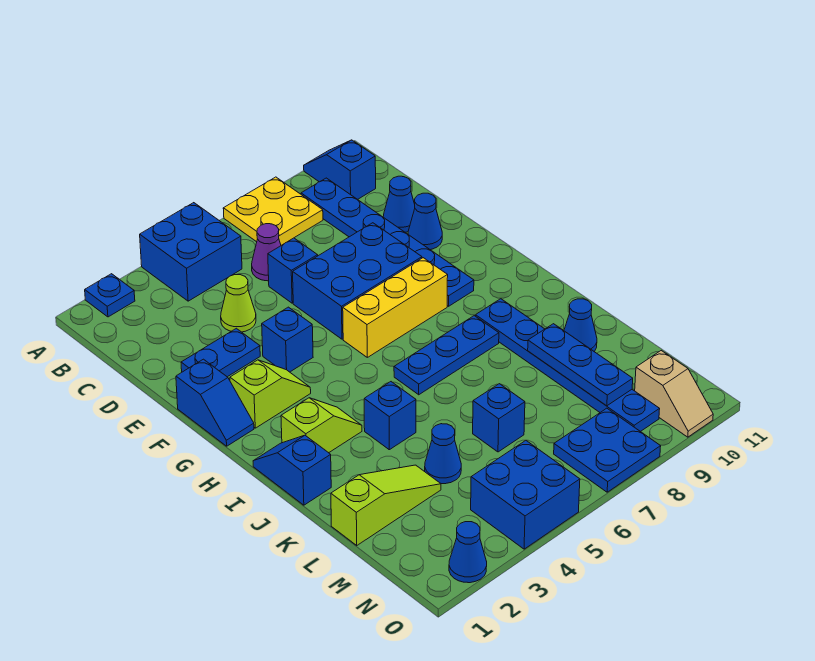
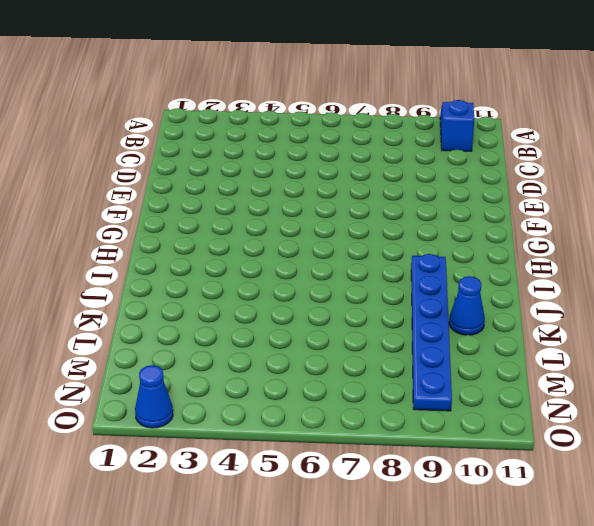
none -> blue 1x1 plate [85,274,135,317]
none -> blue 2x2 brick [140,203,242,301]
none -> yellow 2x2 plate [223,177,323,245]
none -> blue 1x6 plate [301,178,474,306]

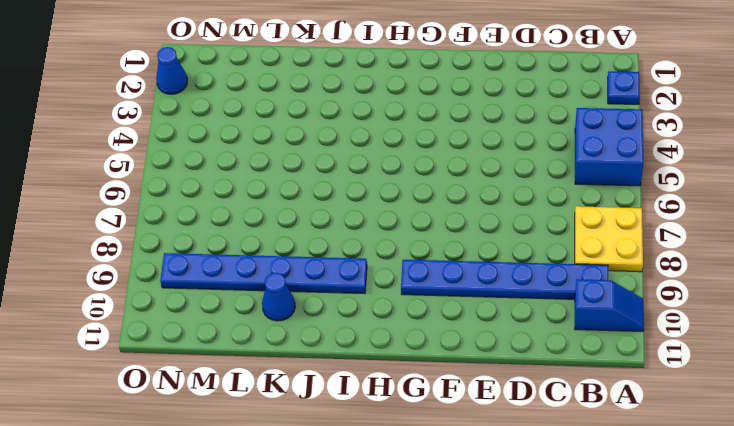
none -> purple 1x1 cone [252,224,281,281]
none -> lime 1x1 cone [221,275,256,332]
none -> blue 1x1 brick [268,238,318,303]
none -> blue 1x1 cone [383,176,415,232]

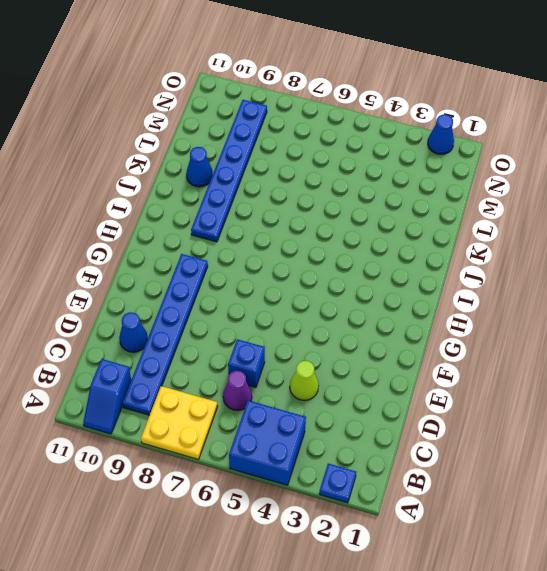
none -> blue 1x2 plate [181,328,260,377]
none -> blue 2x3 brick [293,223,422,339]
none -> blue 1x1 cone [408,193,442,250]
none -> blue 1x2 slope [176,359,254,446]

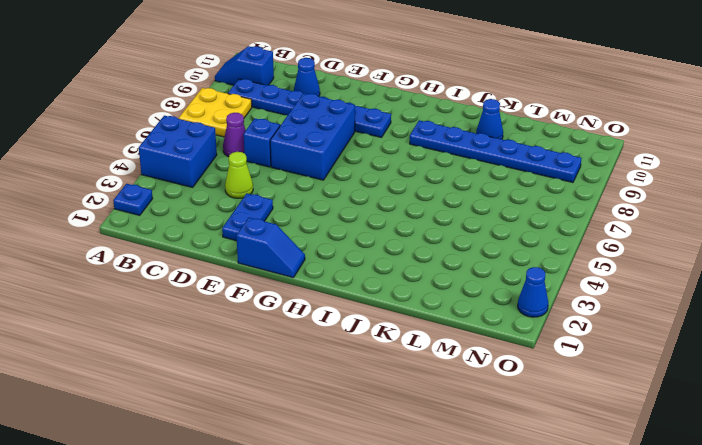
none -> blue 1x1 cone [408,193,442,250]
none -> blue 1x1 brick [262,307,313,372]
none -> lime 1x2 slope [230,360,311,428]
none -> yellow 1x3 brick [343,258,448,357]

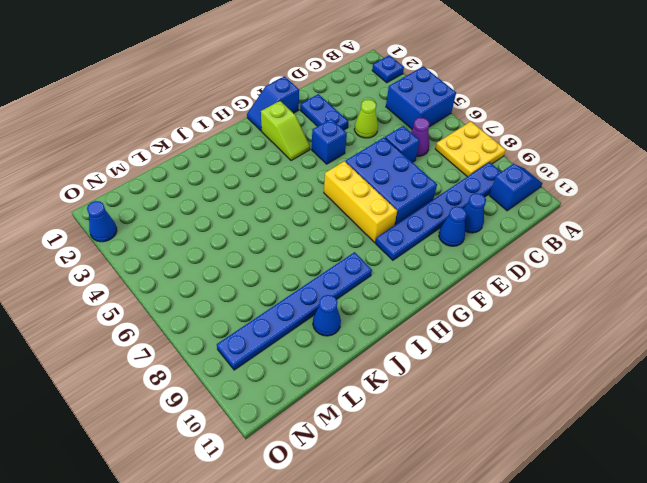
none -> blue 1x2 slope [253,435,331,505]
none -> lime 1x2 slope [281,398,362,453]
none -> blue 1x3 plate [394,316,499,395]
none -> blue 1x1 brick [364,382,416,450]

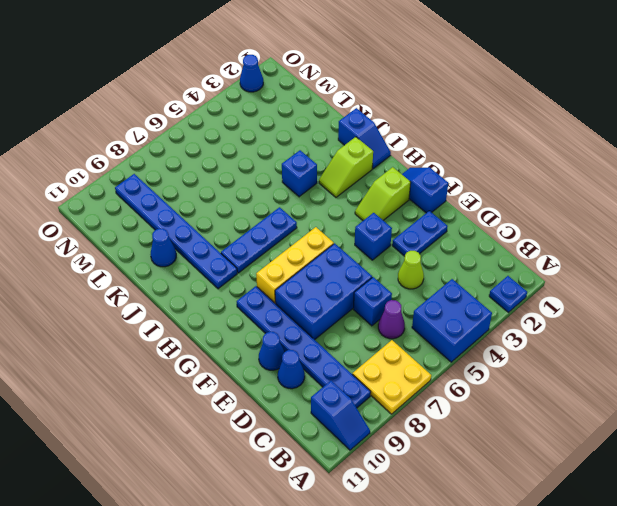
none -> lime 1x3 slope [331,465,441,545]
none -> blue 1x1 cone [425,424,461,484]
none -> blue 1x1 brick [473,384,525,452]
none -> blue 2x2 brick [471,440,580,549]

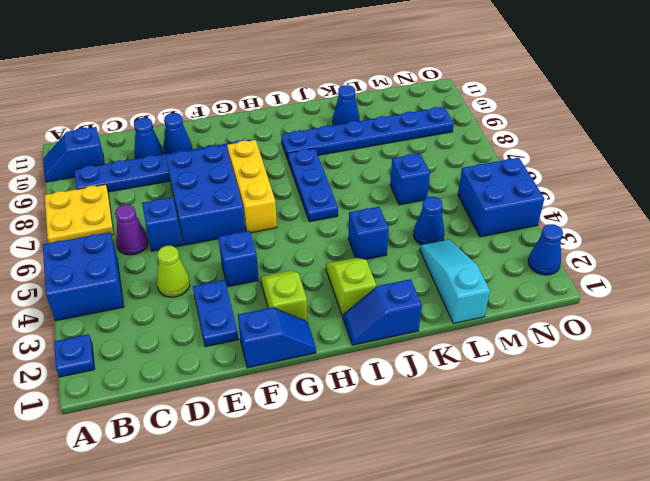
cyan 1x3 slope [420,239,490,324] -> lime 1x3 slope [331,465,441,545]
none -> blue 2x2 plate [554,408,661,492]
none -> tan 1x2 slope [635,351,713,437]
none -> blue 1x3 plate [528,324,633,406]

